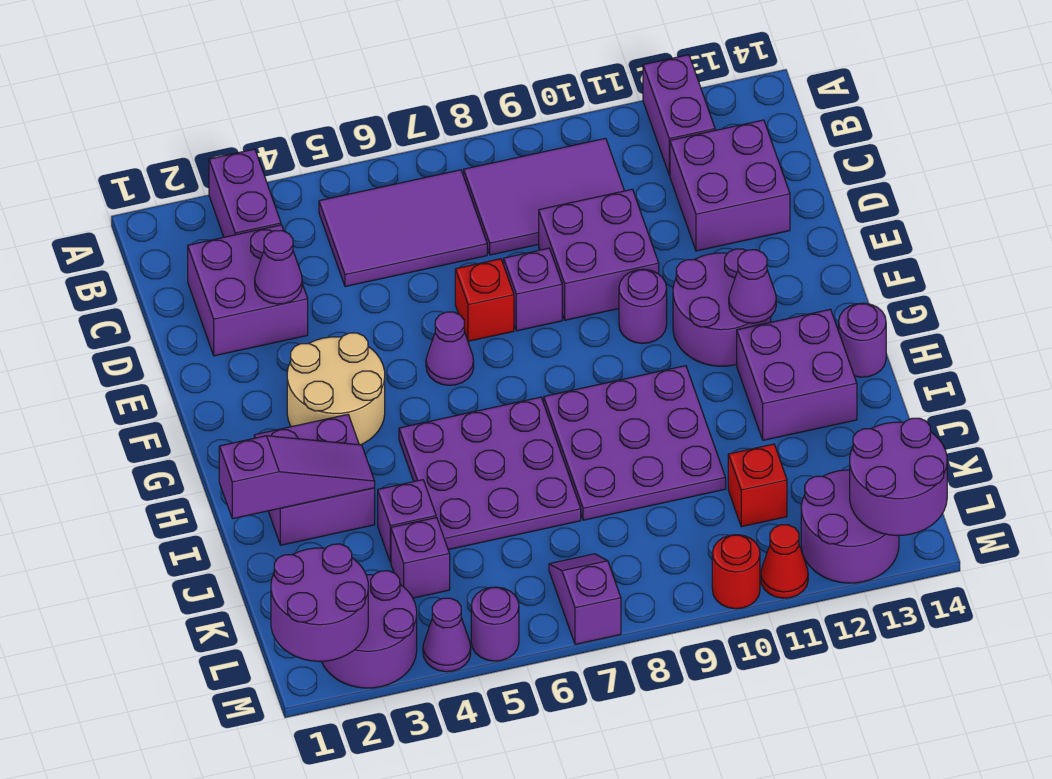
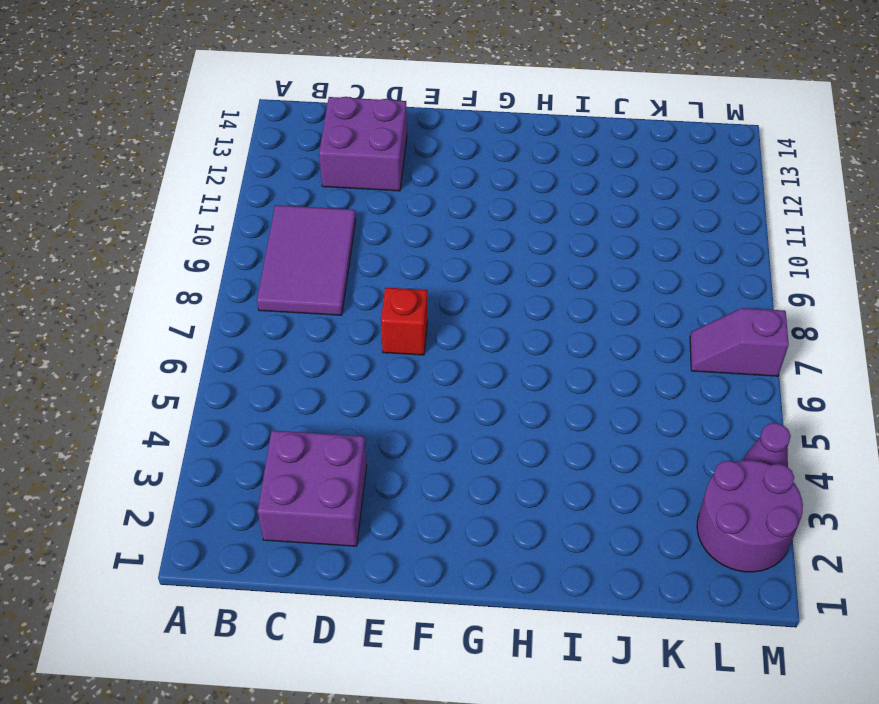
none -> purple 1x2 brick [209,149,281,237]
none -> purple 1x2 brick [643,55,715,175]
none -> purple 2x3 tile [319,170,487,287]
none -> purple 2x2 brick [539,189,659,320]

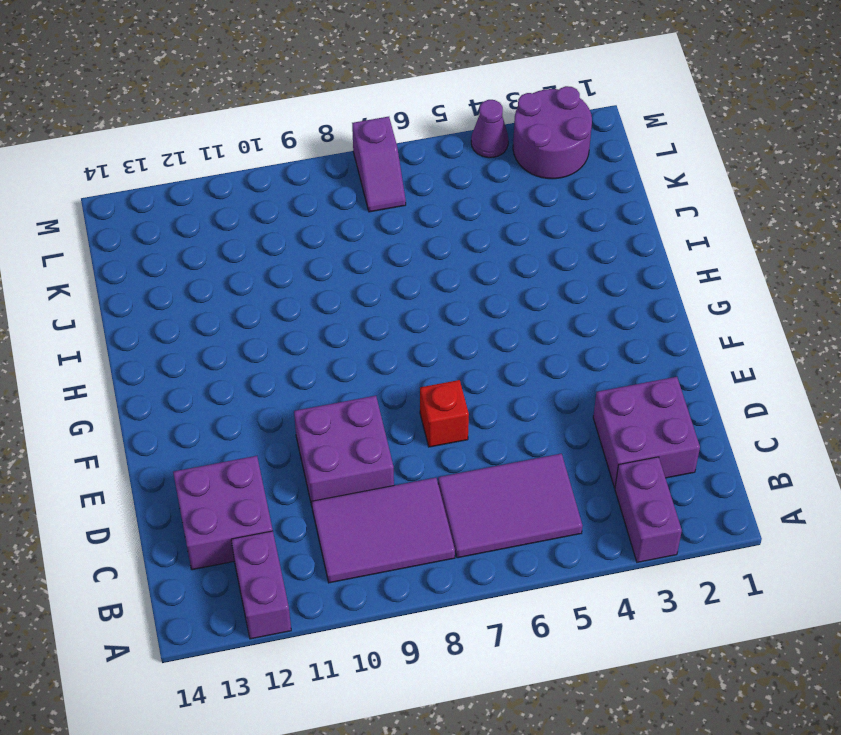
none -> purple 1x1 brick [504,248,562,331]
none -> tan 2x2 round brick [287,333,385,445]
none -> purple 1x1 cone [426,312,474,385]
none -> purple 1x1 round brick [619,269,667,343]

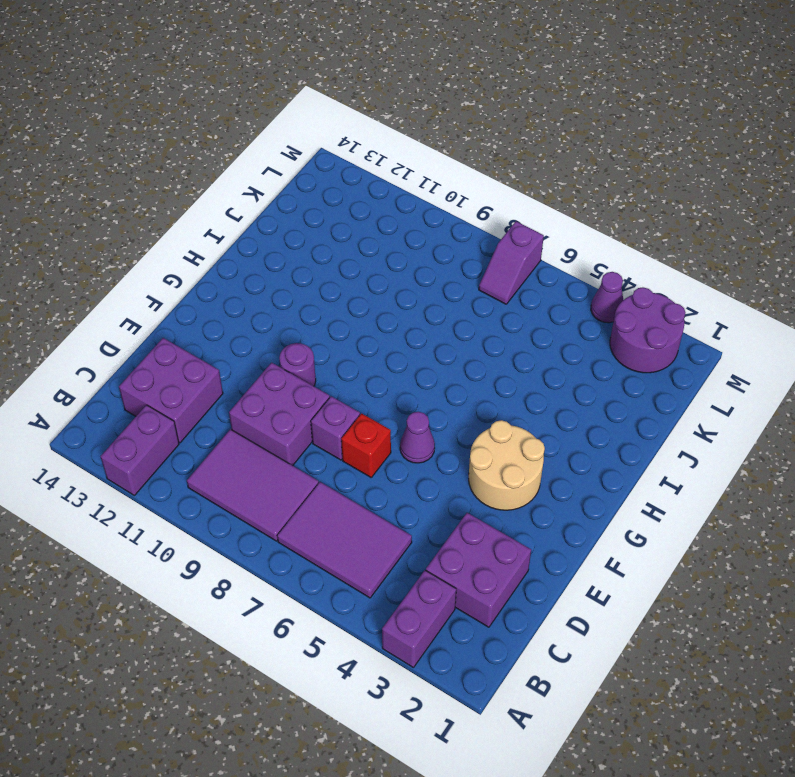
none -> purple 2x2 round brick [673,249,771,366]
none -> purple 2x2 brick [254,414,375,545]
none -> purple 3x3 plate [399,397,581,550]
none -> purple 3x3 plate [544,366,726,520]

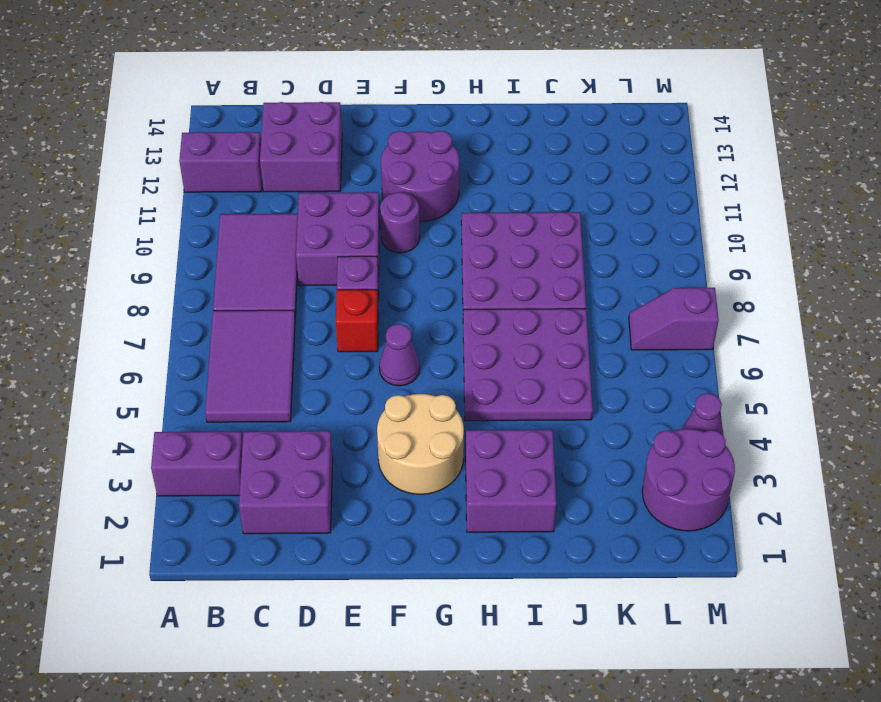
none -> purple 2x2 brick [737,309,857,440]
none -> purple 1x1 round brick [839,303,886,377]
none -> purple 1x1 brick [378,480,436,562]
none -> purple 1x1 brick [391,518,450,598]

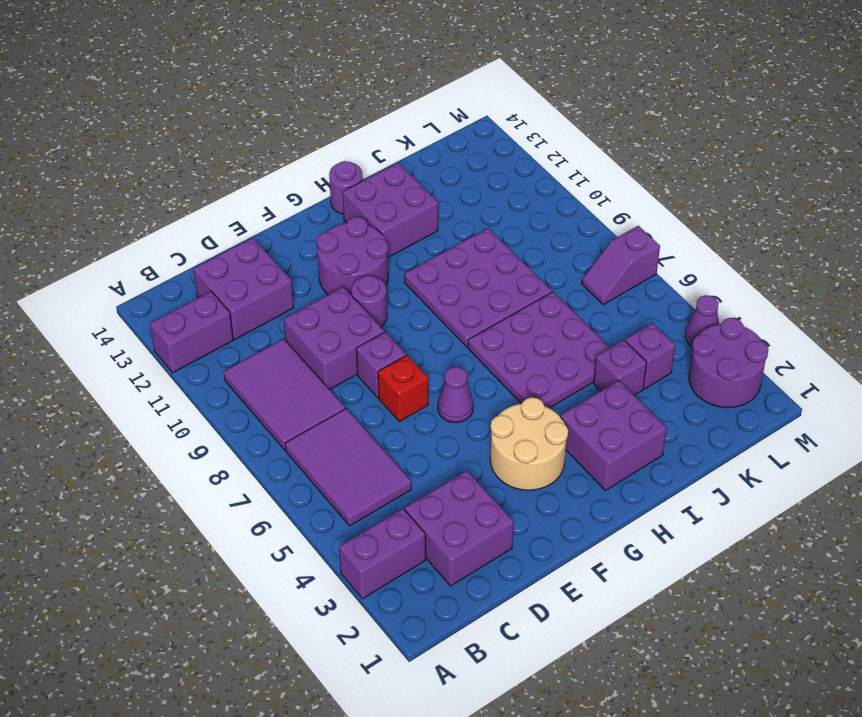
none -> red 1x1 brick [728,444,787,527]
none -> purple 2x2 round brick [801,470,899,583]
none -> purple 1x1 round brick [471,587,519,661]
none -> red 1x1 round brick [712,535,760,609]

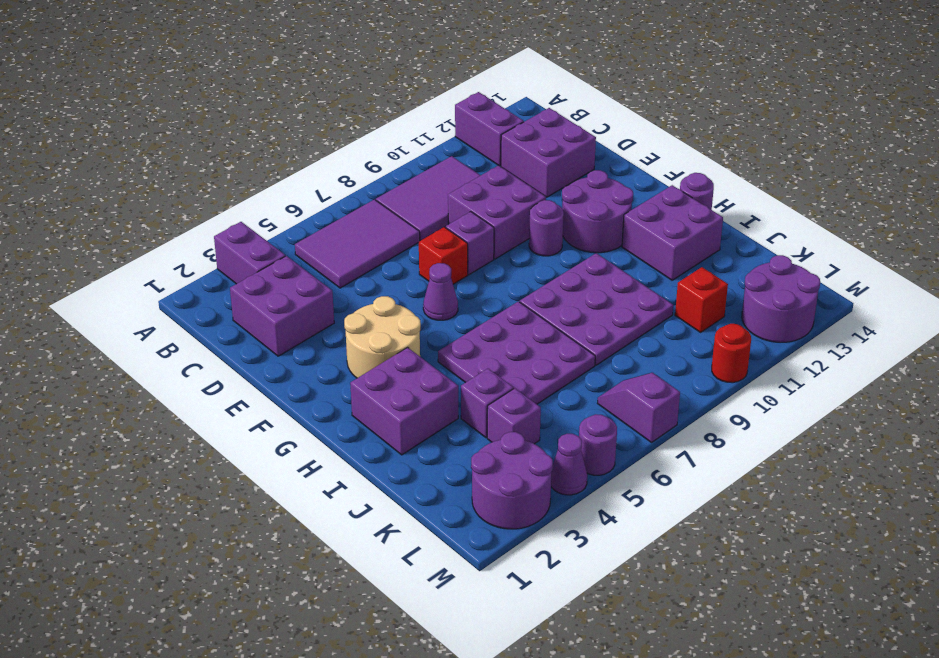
none -> red 1x1 cone [761,525,808,598]
none -> purple 1x1 cone [255,231,302,304]
none -> purple 1x1 cone [729,250,776,323]
none -> purple 1x3 slope [219,436,375,519]

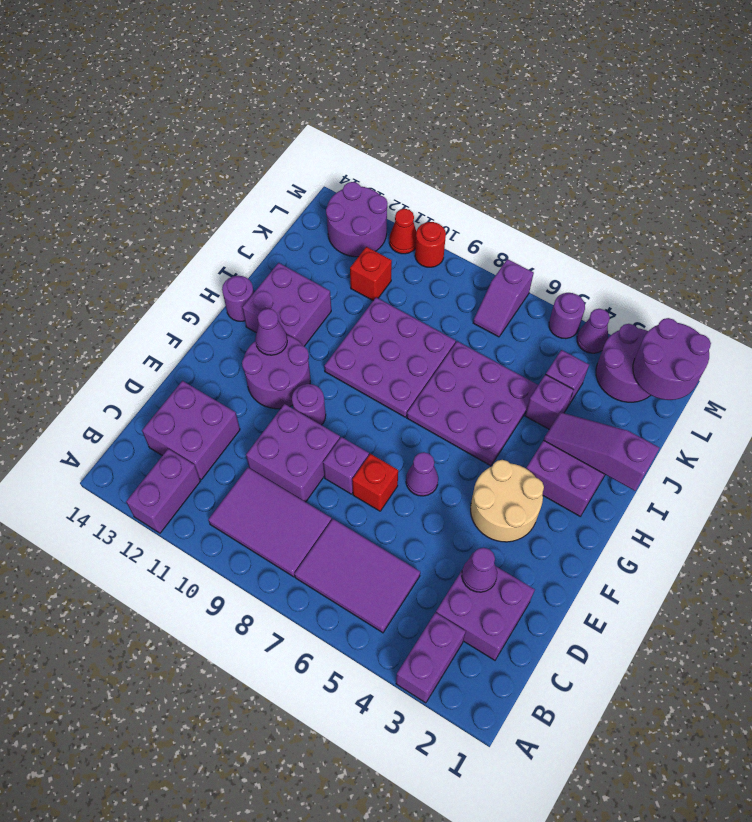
none -> purple 2x2 round brick [850,418,947,536]

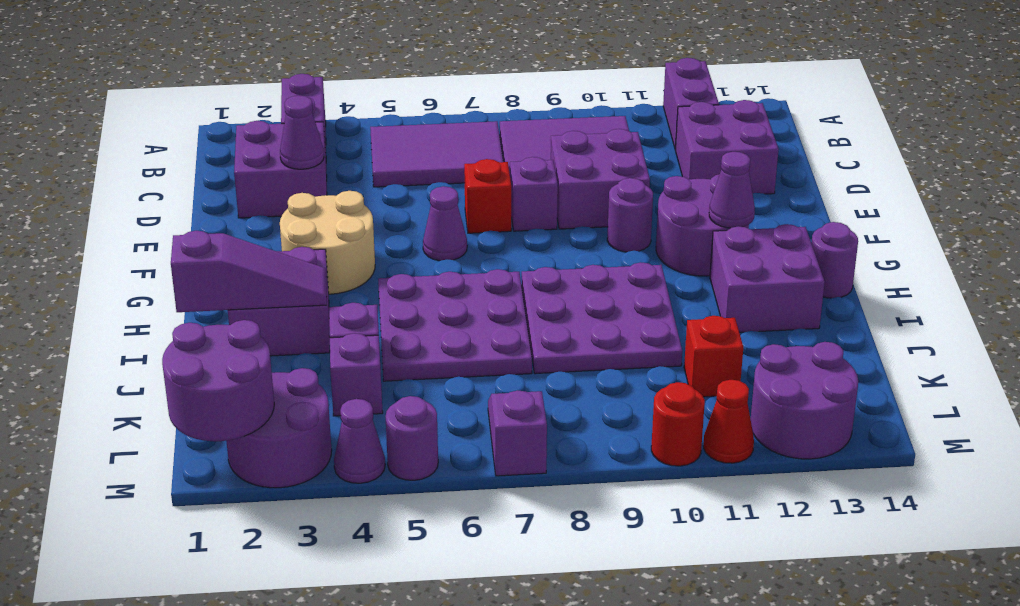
none -> purple 2x2 round brick [850,418,947,536]

